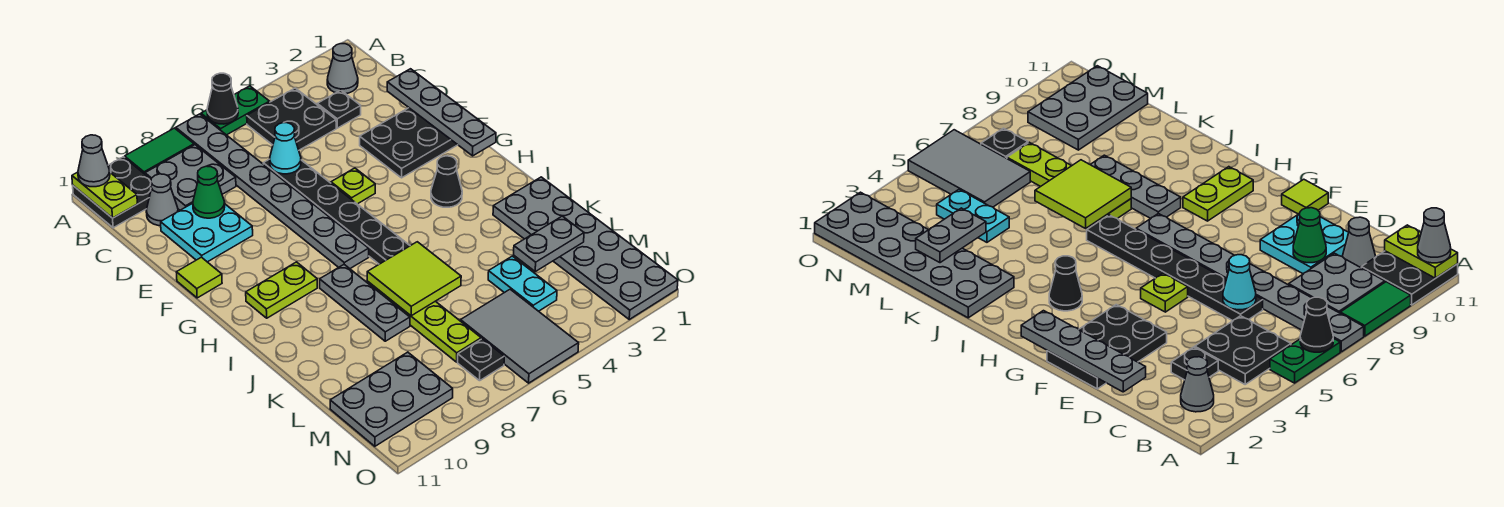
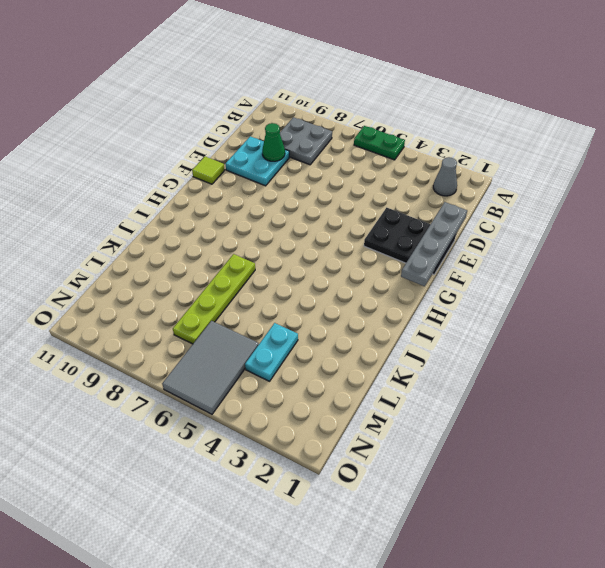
none -> grey 1x8 plate [176,114,369,269]
none -> green 1x2 tile [125,128,194,174]
none -> black 2x2 plate [73,157,151,228]
none -> black 2x2 plate [247,88,336,150]

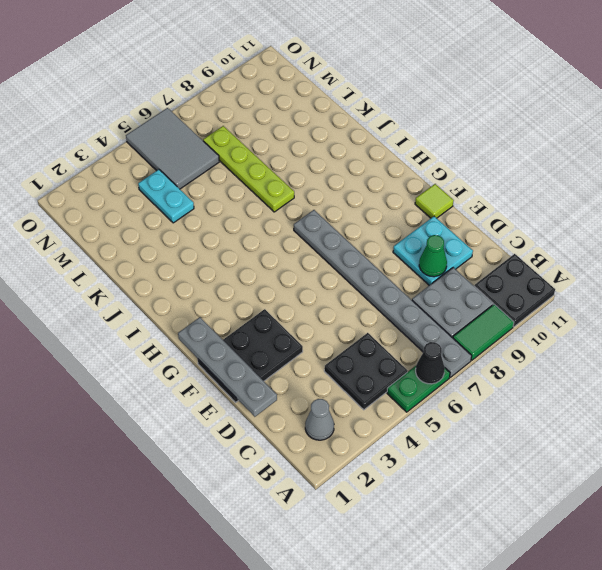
none -> black 1x1 plate [317,90,361,128]
none -> grey 1x1 cone [146,174,178,226]
none -> black 1x6 plate [263,159,410,264]
none -> lime 1x1 plate [331,168,375,204]

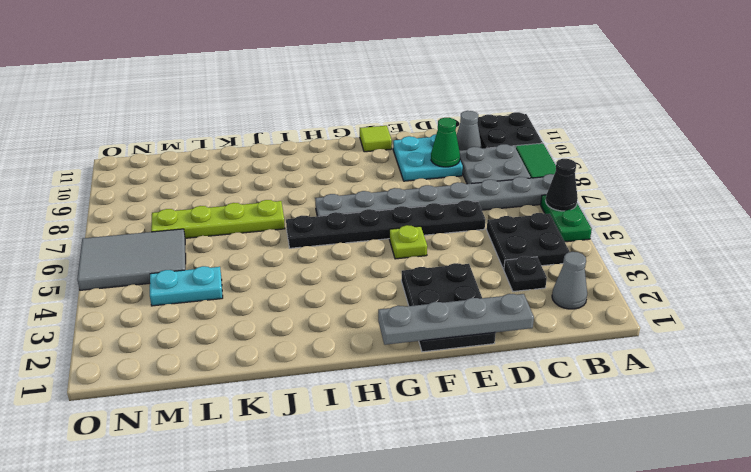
none -> black 1x1 cone [431,156,462,207]
none -> lime 1x2 plate [246,262,317,318]
none -> grey 1x3 plate [320,265,410,341]
none -> grey 2x6 plate [493,177,678,319]

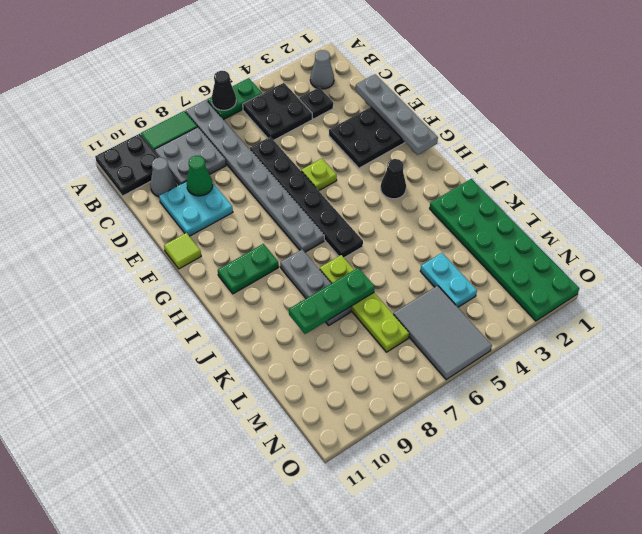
green 1x2 plate [218,244,279,294] -> lime 1x2 plate [246,262,317,318]
green 2x6 plate [430,179,579,321] -> grey 2x6 plate [493,177,678,319]
green 1x3 plate [289,268,375,334] -> lime 2x2 tile [367,242,461,316]
none -> grey 2x3 plate [330,352,453,446]
none -> black 1x1 plate [458,339,504,381]
none -> lime 1x2 plate [72,172,137,218]
none -> cyan 1x1 cone [270,123,301,174]

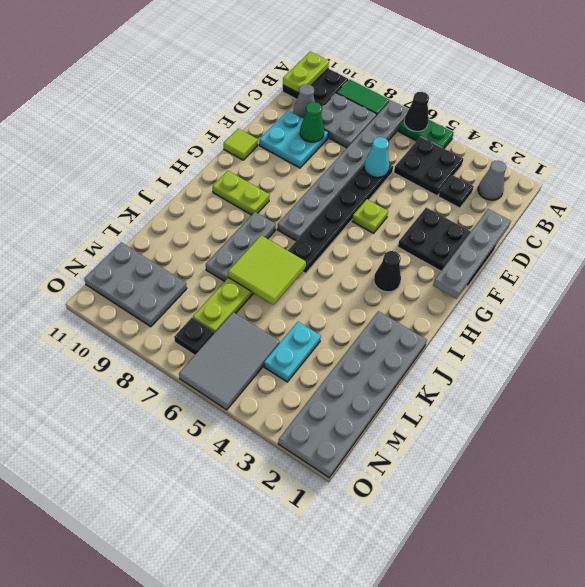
none -> grey 1x2 plate [514,216,584,271]
none -> grey 1x1 cone [78,135,110,187]

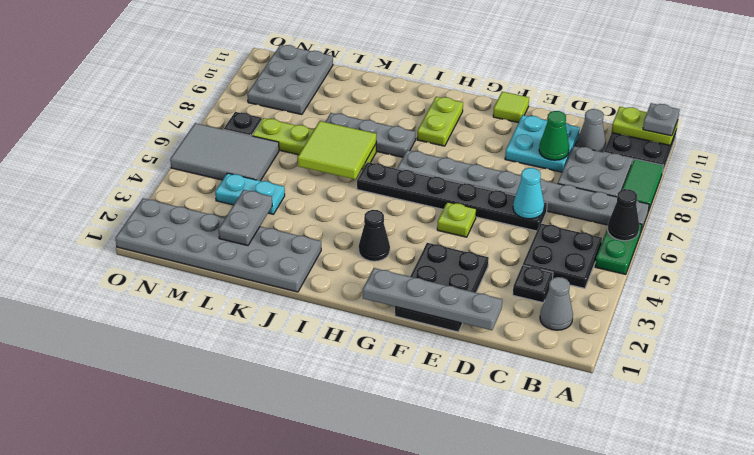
grey 1x1 plate [643,103,679,136] -> grey 1x1 cone [78,135,110,187]

